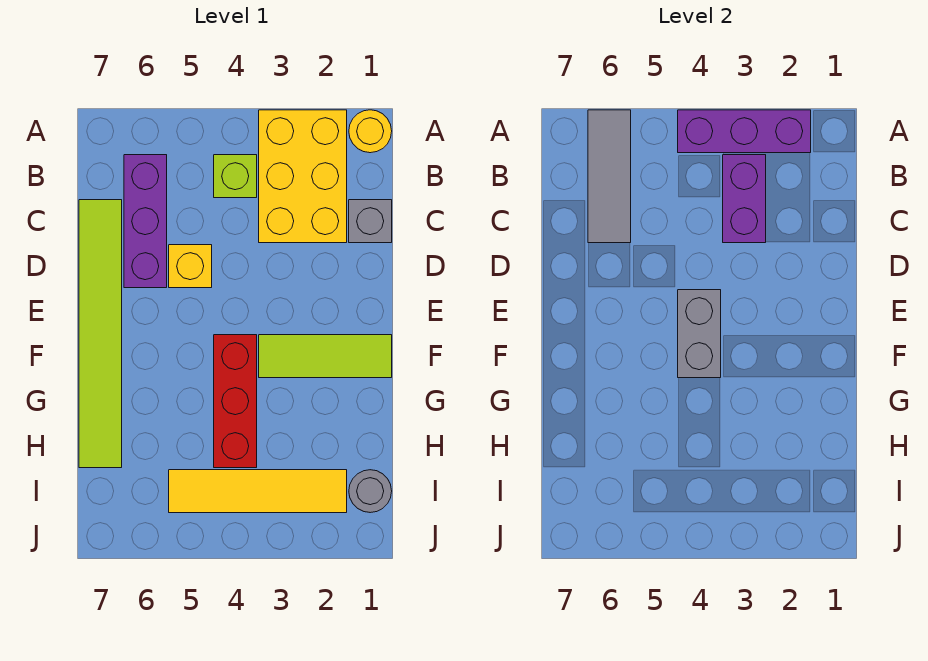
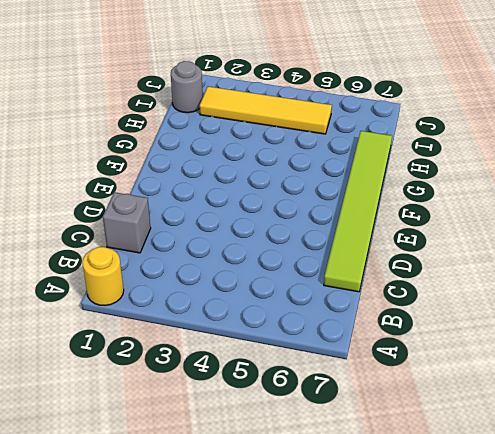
none -> yellow 2x3 brick [259,110,347,243]
none -> lime 1x1 brick [214,155,257,198]
none -> purple 1x3 brick [124,155,167,288]

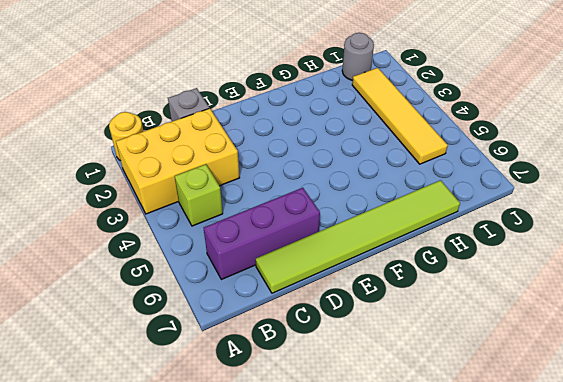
none -> yellow 1x1 brick [169,245,212,288]
none -> lime 1x3 tile [259,335,392,378]
none -> red 1x3 brick [214,335,257,468]

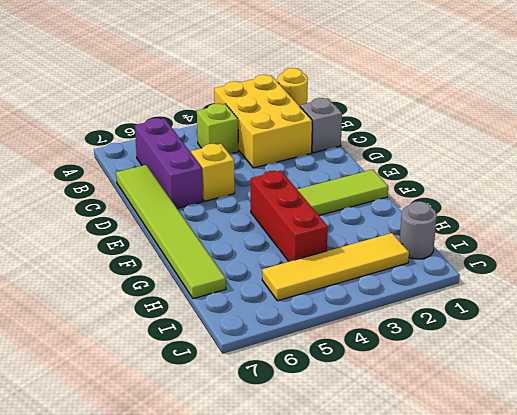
none -> purple 1x3 brick [678,110,811,153]
none -> grey 1x3 tile [588,110,631,243]
none -> purple 1x2 brick [723,155,766,243]

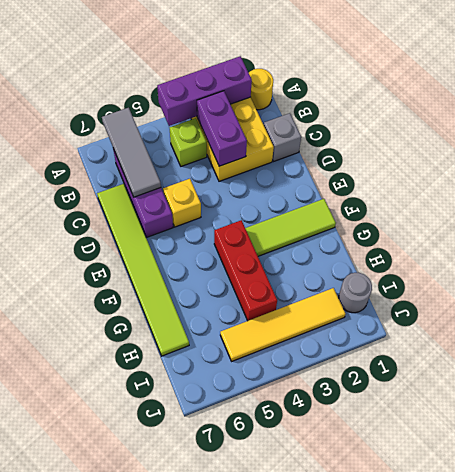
none -> grey 1x2 brick [678,290,721,378]

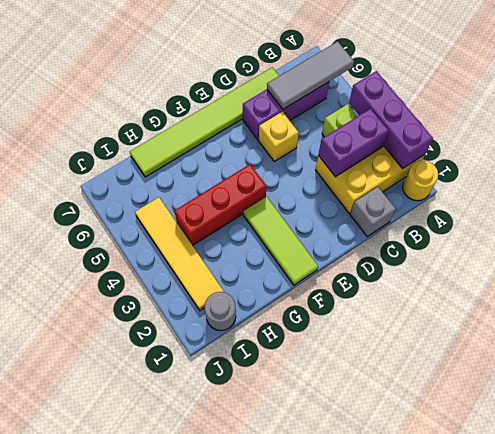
none -> grey 1x2 brick [678,290,721,378]

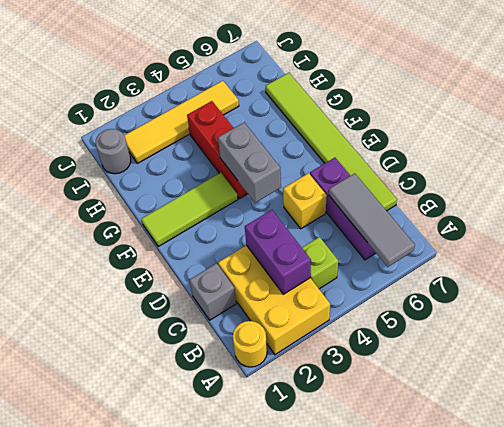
none -> purple 1x3 brick [678,110,811,153]

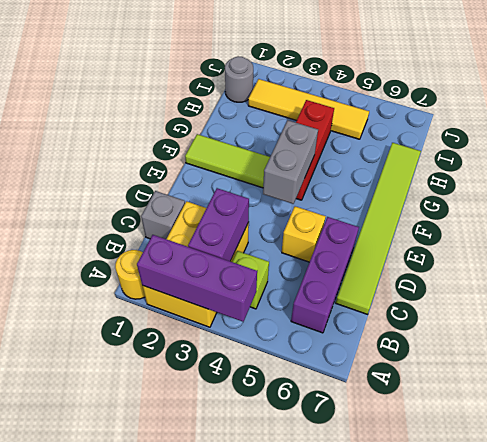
none -> grey 1x3 tile [588,110,631,243]

